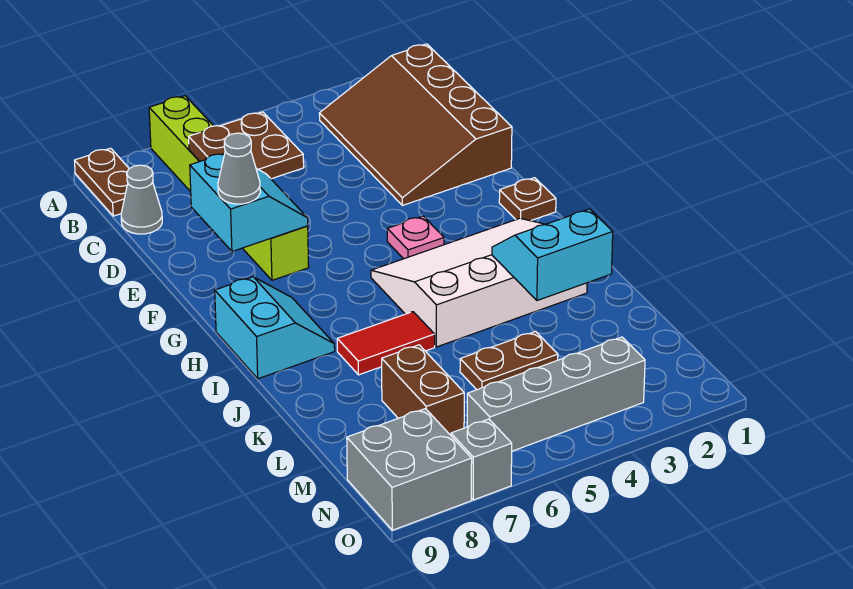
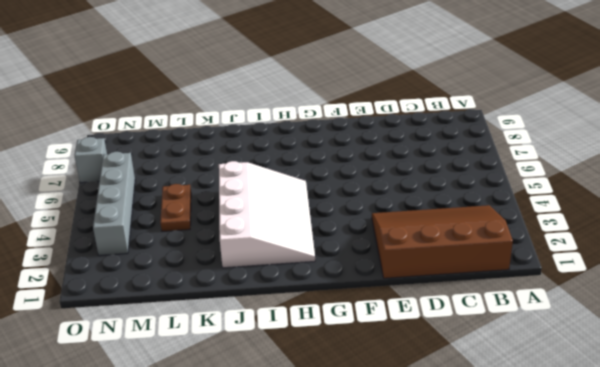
none -> lime 1x6 brick [149,96,309,280]
none -> brown 1x2 plate [74,148,129,216]
none -> grey 1x1 cone [121,165,162,234]

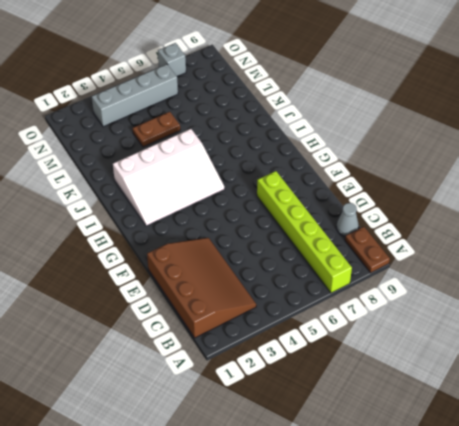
none -> brown 1x1 plate [499,178,556,221]
none -> pink 1x1 plate [387,216,444,259]
none -> cyan 2x2 slope [215,277,335,379]

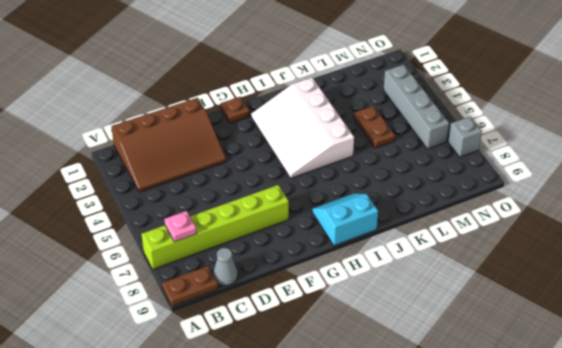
pink 1x1 plate [165,211,197,242] -> pink 1x1 plate moved to [387,216,444,259]
none -> red 1x2 tile [337,312,435,375]
none -> brown 1x2 brick [382,345,464,435]
none -> grey 2x2 brick [347,409,472,530]

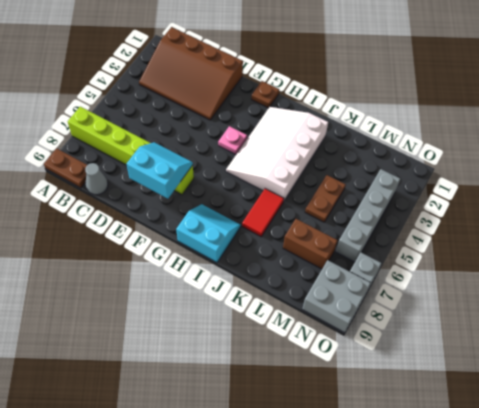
none -> brown 2x2 plate [189,112,304,179]
none -> cyan 2x2 slope [492,209,613,300]
none -> grey 1x1 cone [218,133,260,204]

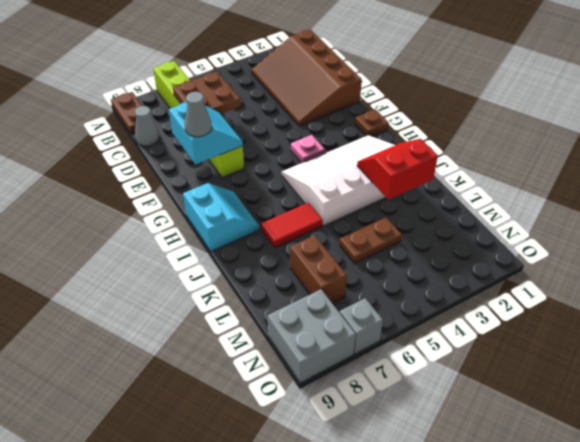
red 2x2 slope [357,139,438,200] -> cyan 2x2 slope [492,209,613,300]
none -> grey 1x4 brick [467,337,645,451]

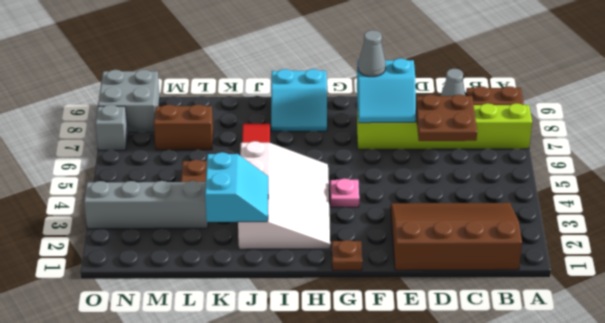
grey 1x4 brick [84,181,208,229] -> grey 1x4 brick turned to [467,337,645,451]

